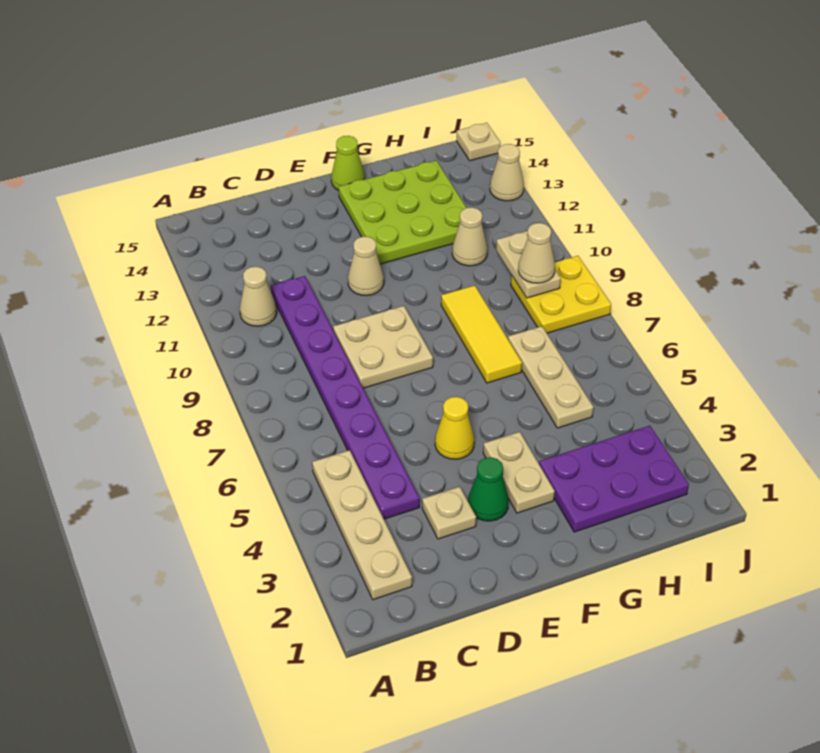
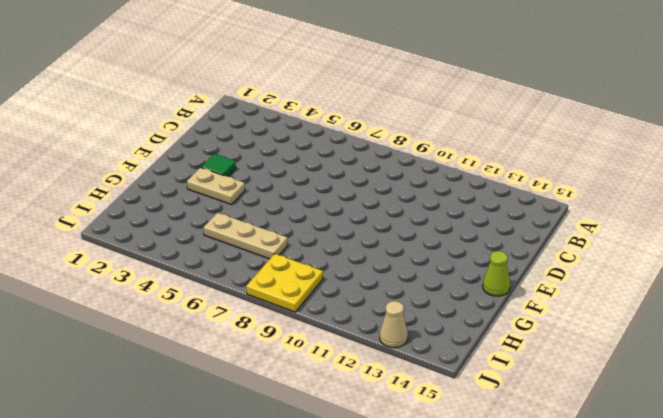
green 1x1 tile [201,154,236,177] -> green 1x1 cone [468,457,509,521]
none -> tan 1x4 plate [312,450,412,600]
none -> tan 1x1 cone [240,267,277,326]
none -> purple 1x8 plate [271,276,420,519]

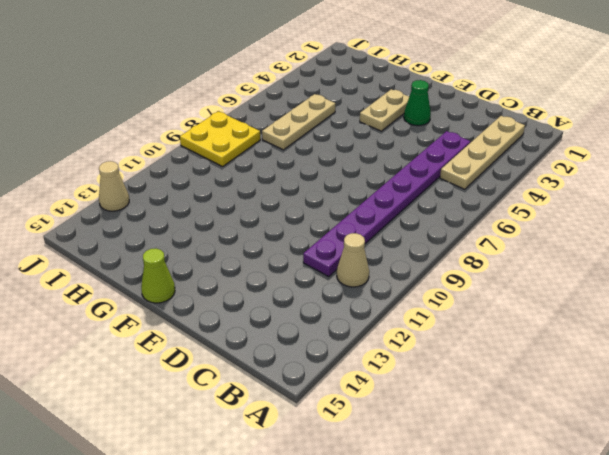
none -> tan 1x1 plate [422,487,476,539]
none -> tan 2x2 plate [333,306,433,388]
none -> yellow 1x1 cone [435,397,474,459]

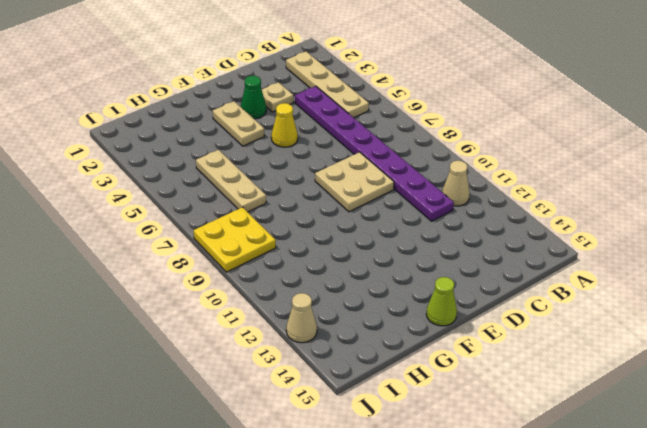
none -> tan 1x1 cone [348,236,384,295]
none -> lime 3x3 plate [339,161,467,264]
none -> purple 2x3 plate [539,426,689,532]

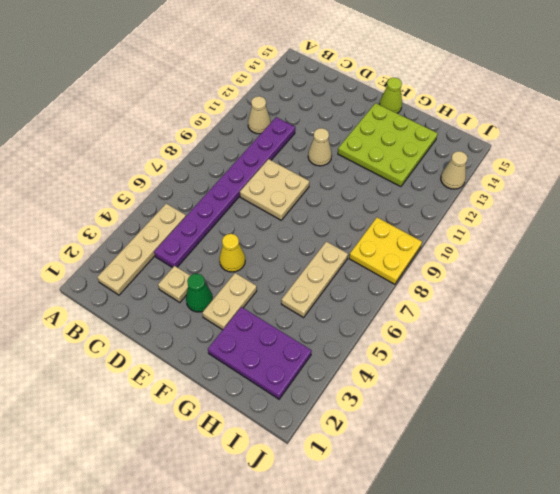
none -> yellow 1x3 tile [441,285,522,383]
none -> tan 1x1 cone [452,207,488,266]
none -> tan 1x1 plate [457,123,501,161]

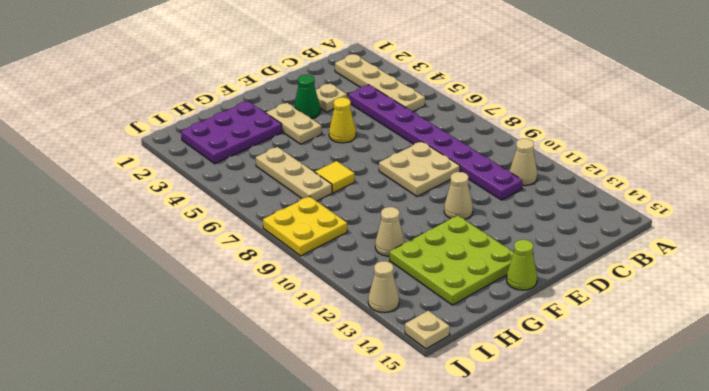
yellow 1x1 tile [315,161,355,193] -> yellow 1x3 tile [441,285,522,383]
none -> tan 1x2 plate [496,231,561,298]
none -> tan 1x1 cone [518,223,555,283]

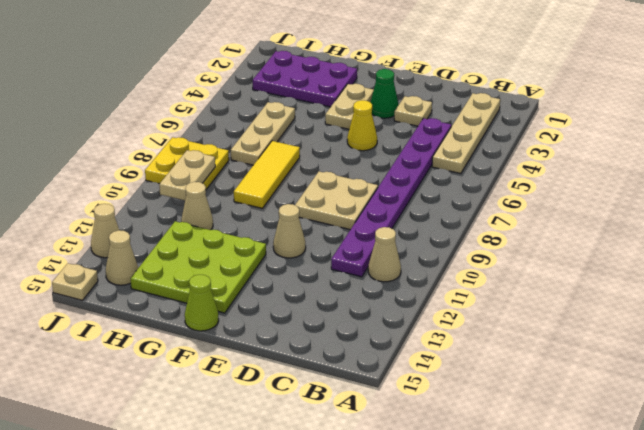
tan 1x1 cone [106,230,138,285] -> tan 1x1 cone moved to [518,223,555,283]

